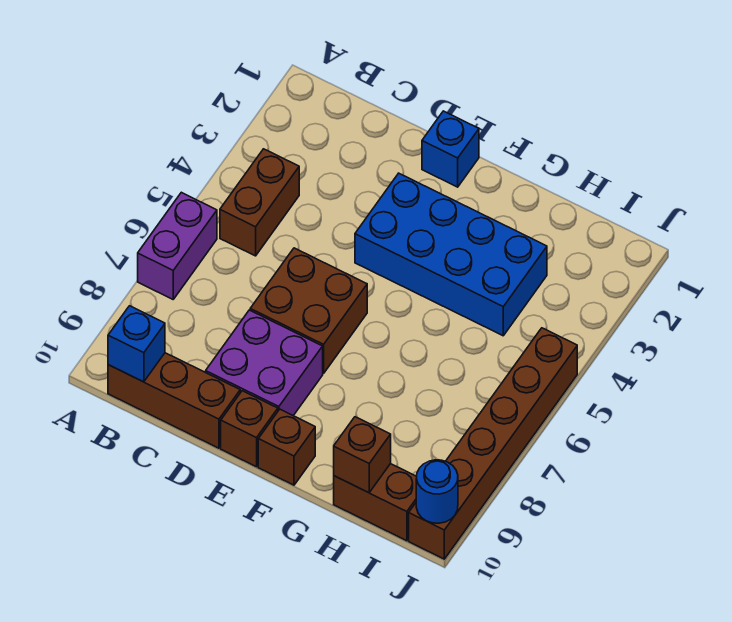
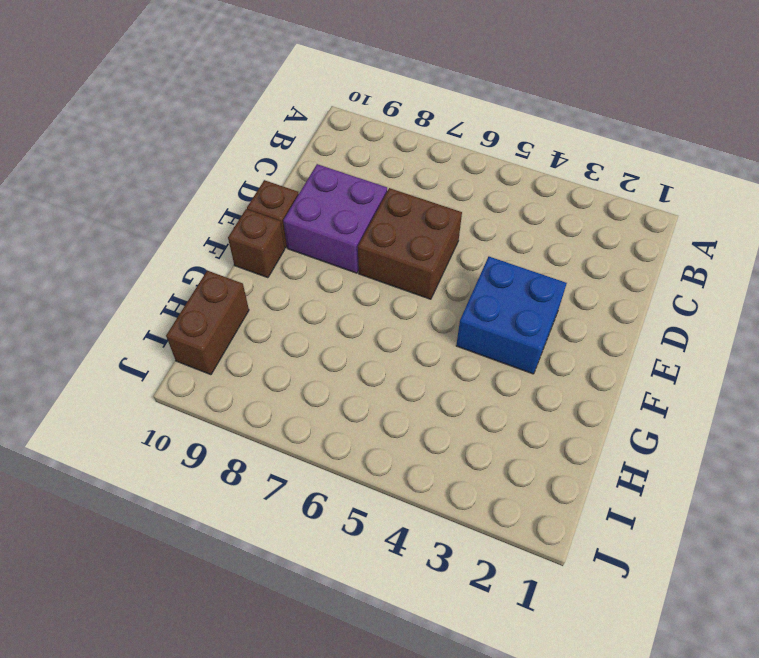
blue 2x2 brick [456,257,567,374] -> blue 2x4 brick [355,173,547,336]
none -> purple 1x2 brick [138,192,217,299]
none -> brown 1x2 brick [220,149,299,256]
none -> brown 1x3 brick [108,353,240,448]

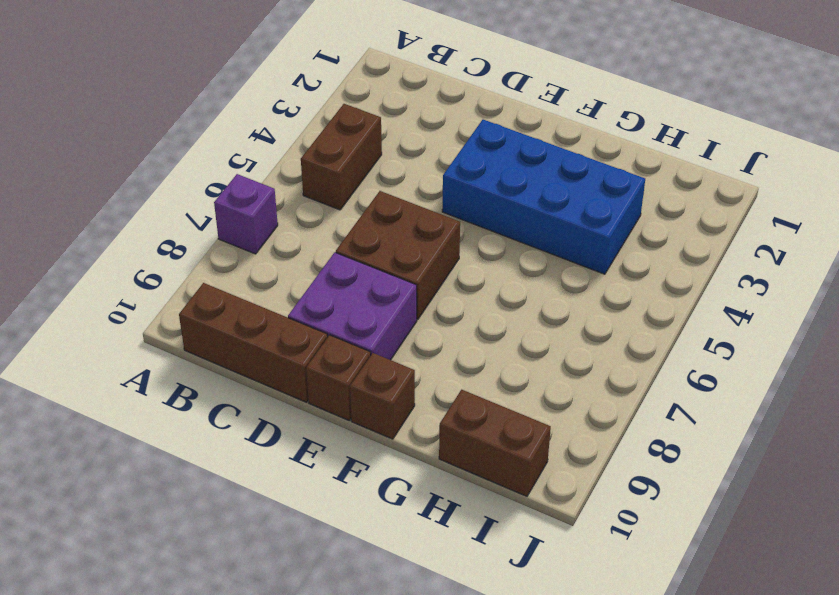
purple 1x1 brick [214,174,278,254] -> purple 1x2 brick [138,192,217,299]
none -> blue 1x1 brick [422,111,479,187]
none -> brown 1x6 brick [409,328,577,559]
none -> blue 1x1 brick [108,306,165,382]

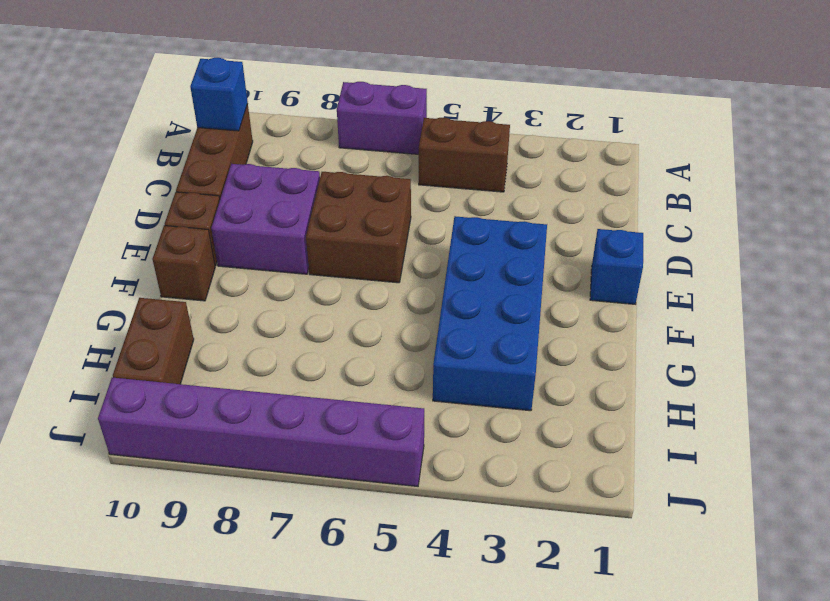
purple 1x6 brick [98,377,424,486] -> brown 1x6 brick [409,328,577,559]
none -> brown 1x1 brick [334,417,391,493]
none -> blue 1x1 round brick [416,460,458,523]

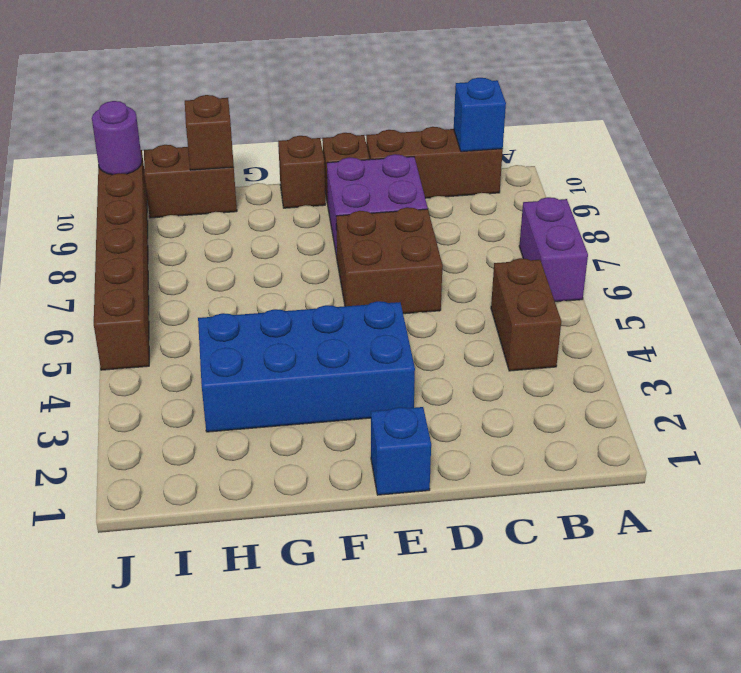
purple 1x1 round brick [92,101,142,175] -> blue 1x1 round brick [416,460,458,523]

